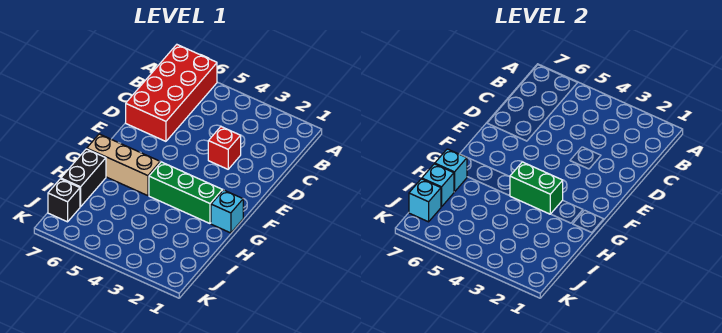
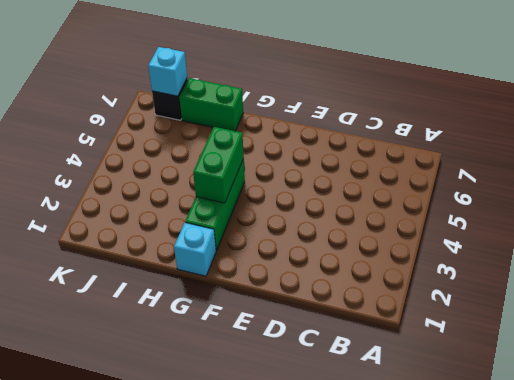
green 1x2 brick [179,78,243,131] -> black 1x2 brick [61,149,106,207]
none -> red 2x4 brick [126,45,217,141]
none -> red 1x1 brick [208,127,241,169]

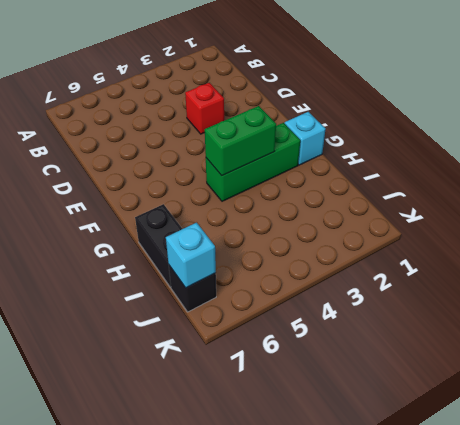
none -> red 2x4 brick [126,45,217,141]
none -> tan 1x3 brick [87,134,160,196]

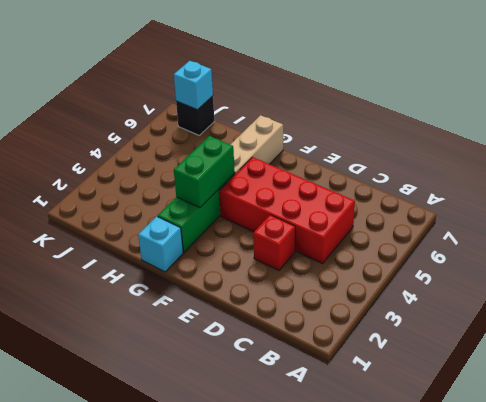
red 2x4 brick [219,157,355,263] -> red 2x4 brick moved to [126,45,217,141]
none -> black 1x2 brick [61,149,106,207]
none -> cyan 1x1 brick [435,149,467,192]

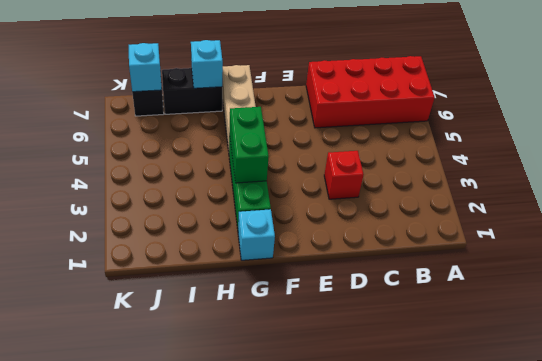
none -> cyan 1x1 brick [422,164,454,207]

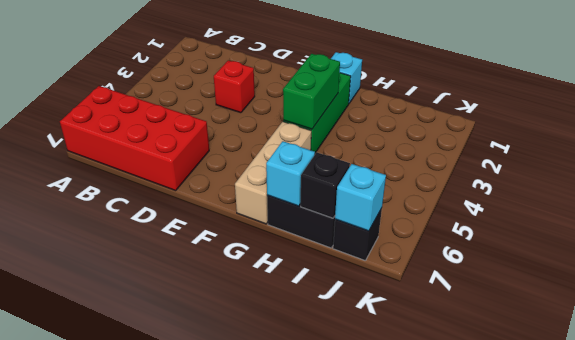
black 1x1 brick [301,152,350,218] -> cyan 1x1 brick [422,164,454,207]

